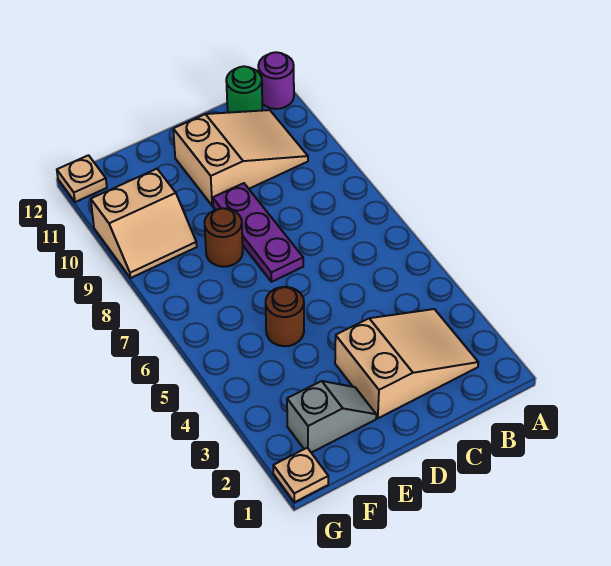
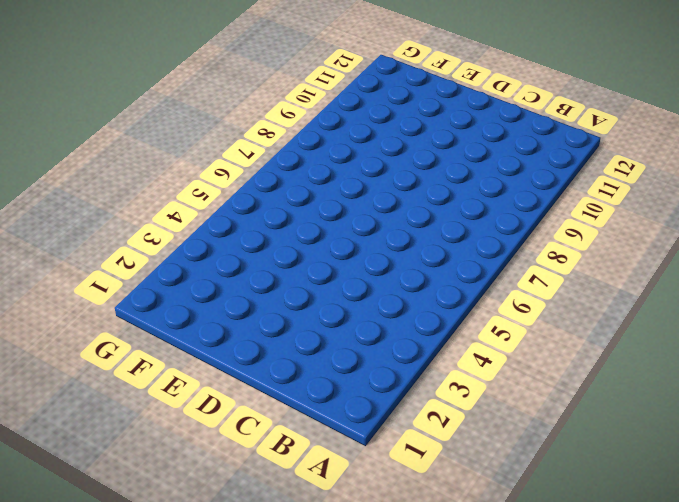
none -> purple 1x1 round brick [258,52,294,109]
none -> tan 2x3 slope [335,309,478,418]

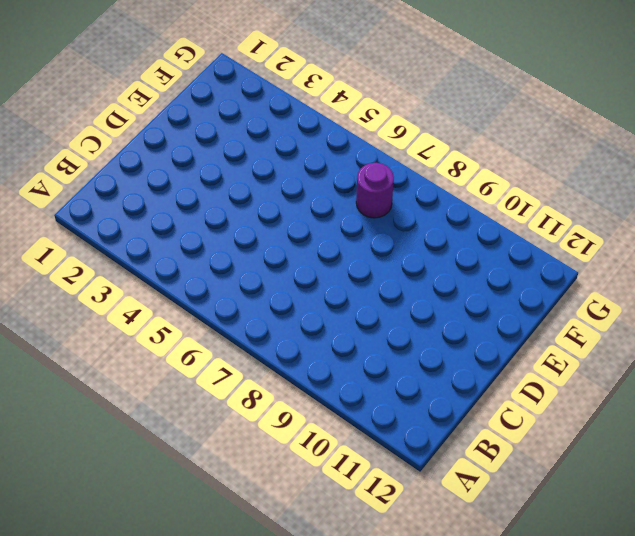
purple 1x1 round brick [356,163,394,218] -> purple 1x1 round brick moved to [258,52,294,109]
none -> tan 2x3 slope [335,309,478,418]
none -> tan 2x3 slope [173,110,308,206]

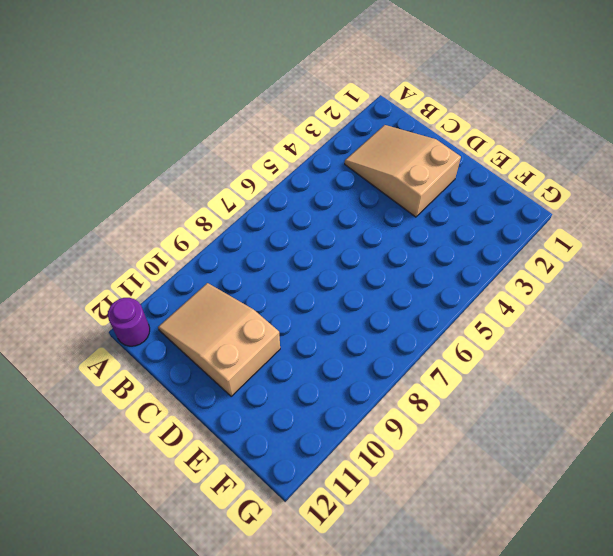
none -> green 1x1 round brick [226,66,262,113]
none -> purple 1x3 plate [213,183,303,282]

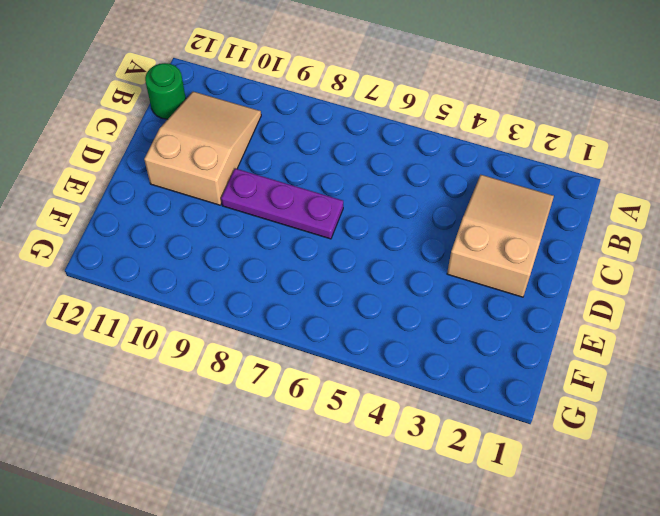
none -> purple 1x1 round brick [258,52,294,109]
none -> grey 1x2 slope [287,381,376,453]

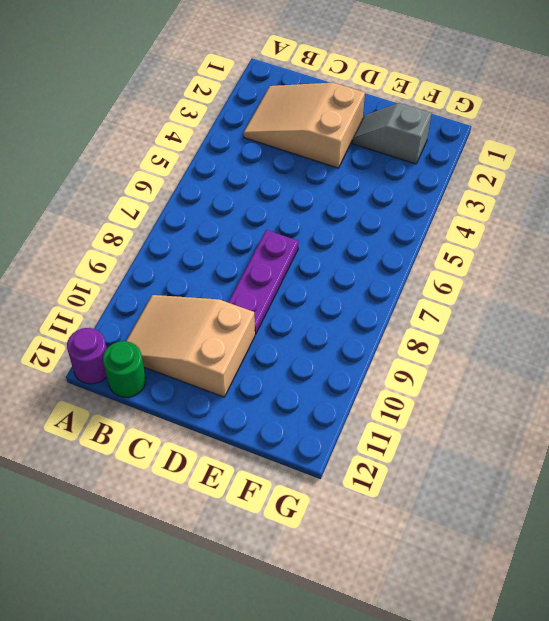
none -> brown 1x1 round brick [266,287,304,346]
none -> brown 1x1 round brick [205,208,243,267]

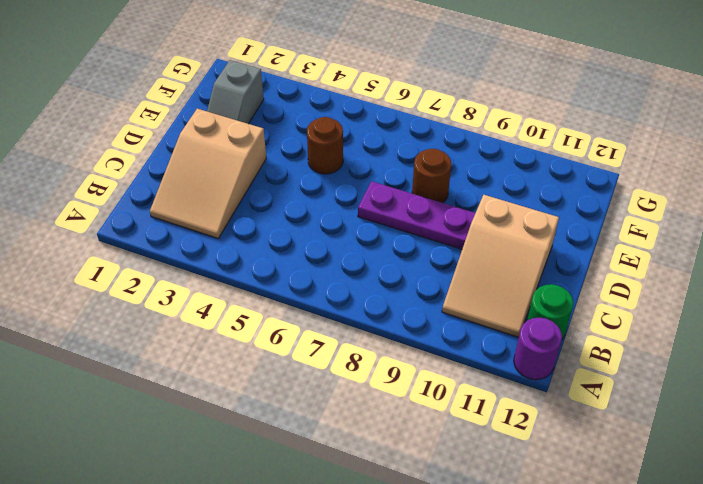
none -> tan 2x2 slope [91,169,197,278]
none -> tan 1x1 plate [273,448,328,502]

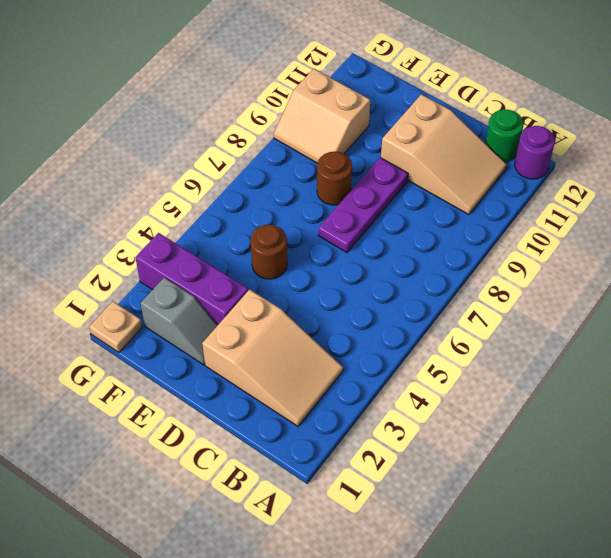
purple 1x3 brick [135,233,248,325] -> none
none -> tan 1x1 plate [57,155,107,202]

